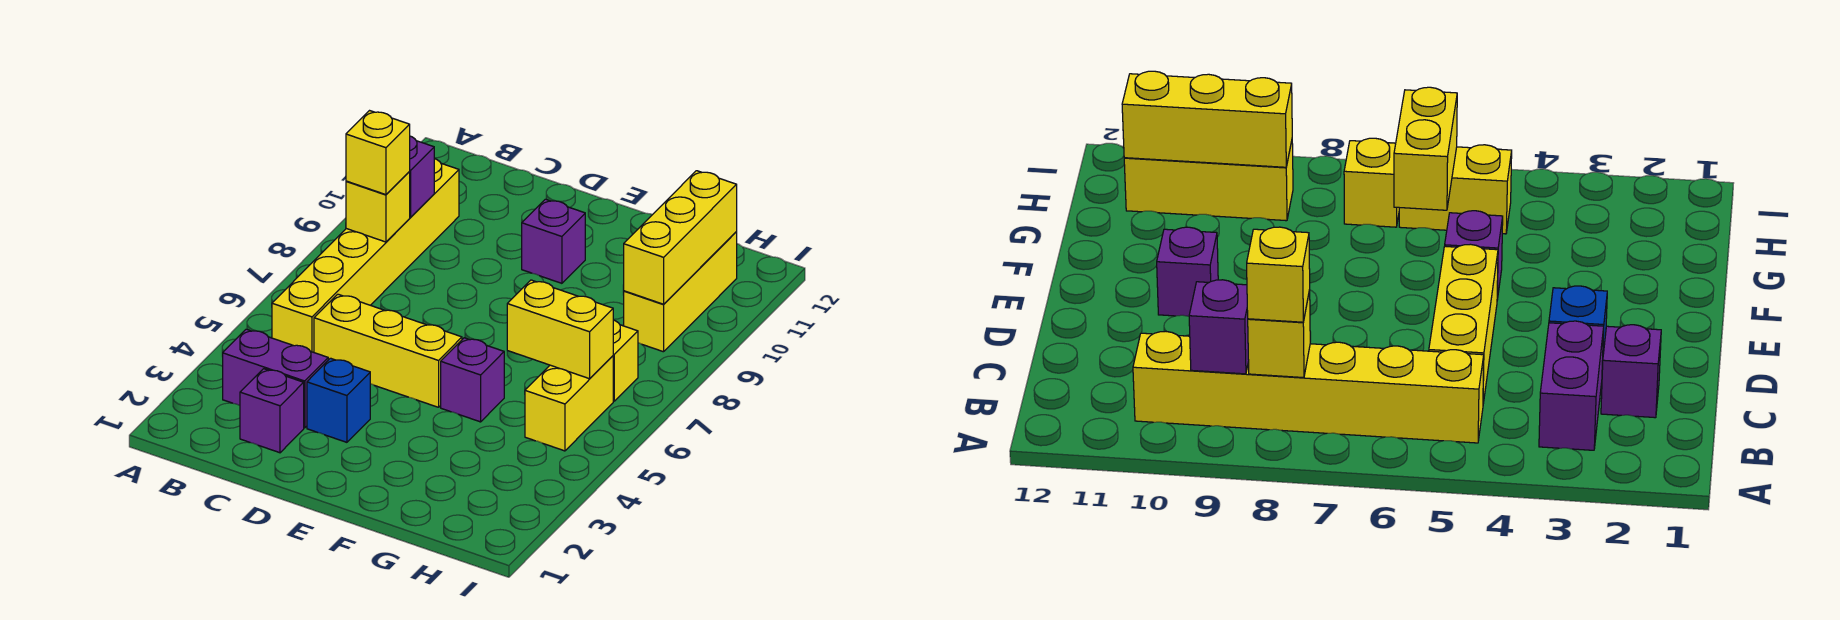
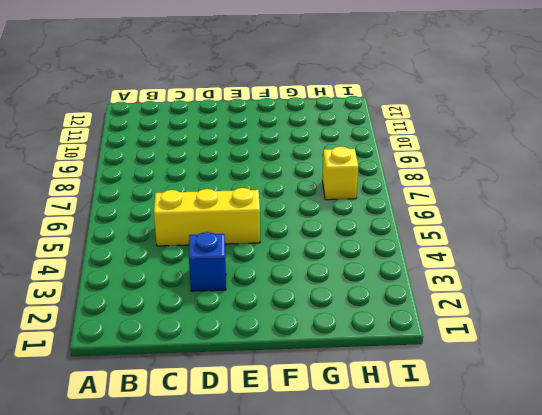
none -> purple 1x2 brick [223,329,328,428]
none -> yellow 1x6 brick [272,159,459,352]
none -> purple 1x1 brick [240,369,304,453]

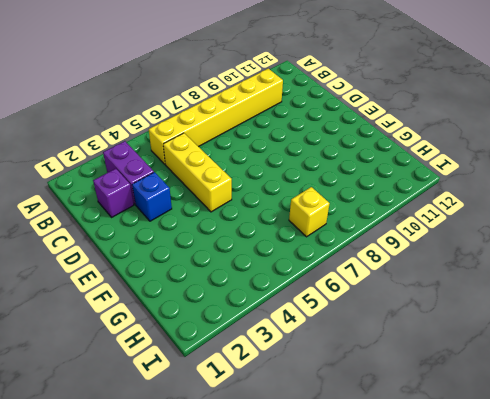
none -> purple 1x1 brick [522,199,585,283]
none -> purple 1x1 brick [441,338,504,422]
none -> yellow 1x2 brick [525,356,613,451]

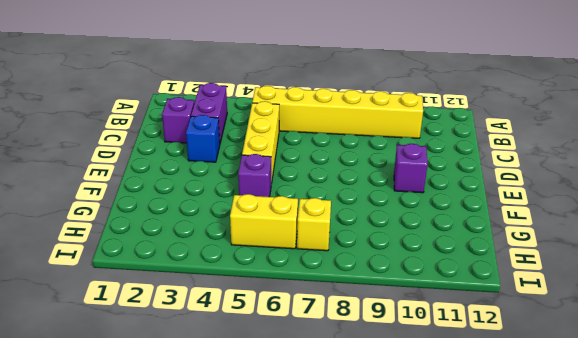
none -> yellow 1x3 brick [624,232,737,352]
none -> yellow 1x1 brick [346,172,410,242]
none -> purple 1x1 brick [409,136,434,217]

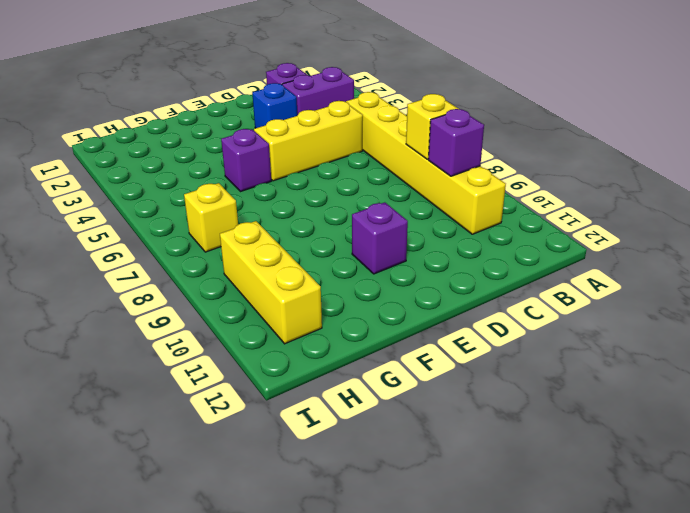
none -> yellow 1x2 brick [525,356,613,451]
none -> yellow 1x2 brick [507,280,613,379]
none -> yellow 1x3 brick [623,171,737,304]

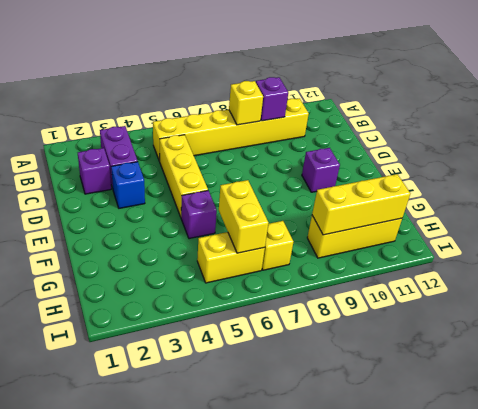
none -> yellow 1x1 brick [346,111,410,195]

